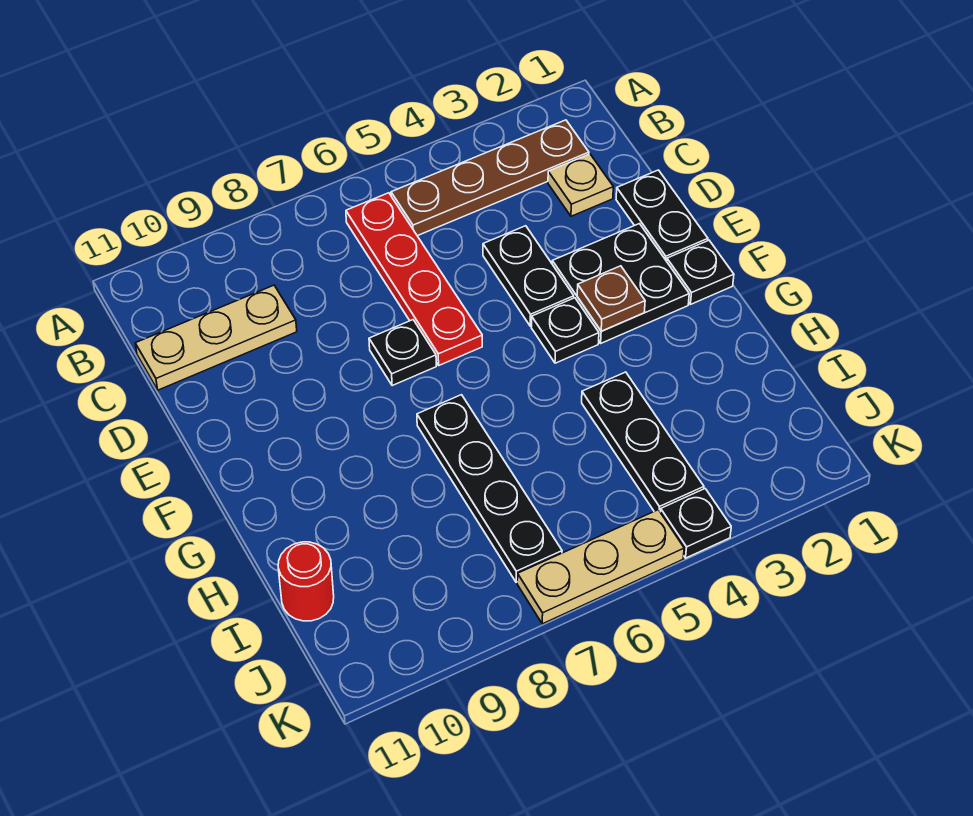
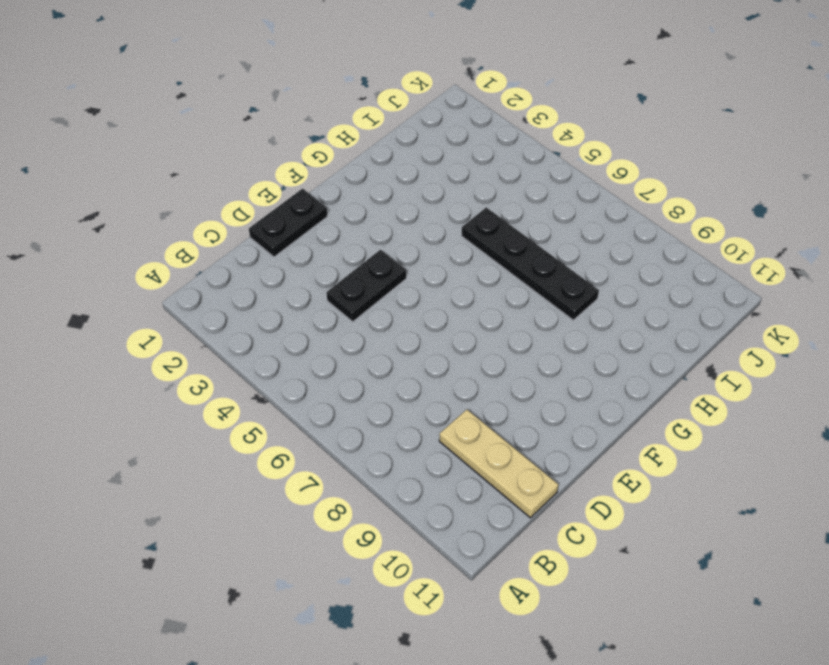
black 1x4 plate [461,207,599,320] -> black 1x4 plate turned to [417,395,562,582]
none -> brown 1x4 plate [391,120,589,236]
none -> red 1x4 plate [346,193,482,365]
none -> tan 1x1 plate [548,154,613,216]

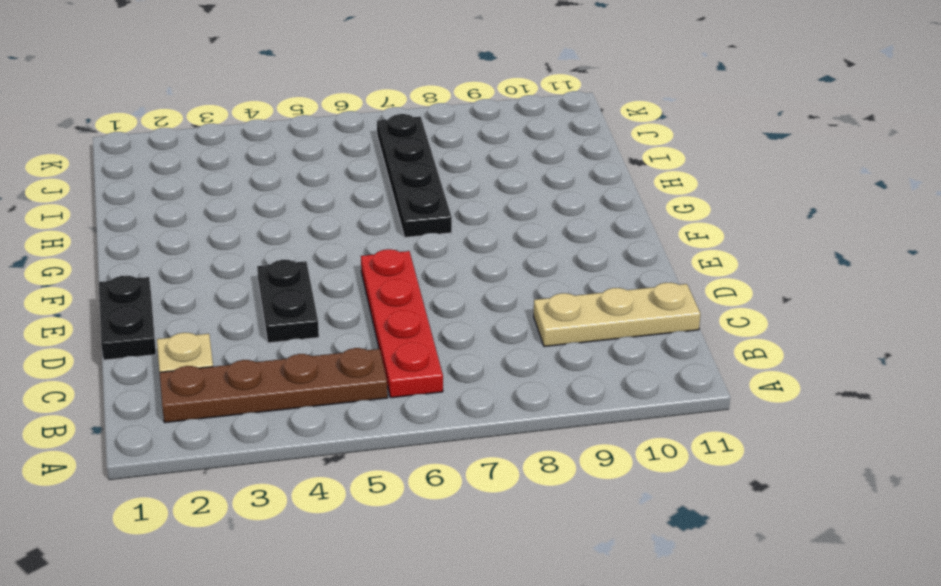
none -> black 2x2 plate [552,224,689,343]
none -> black 1x1 plate [369,320,436,386]
none -> black 1x1 plate [667,240,734,304]

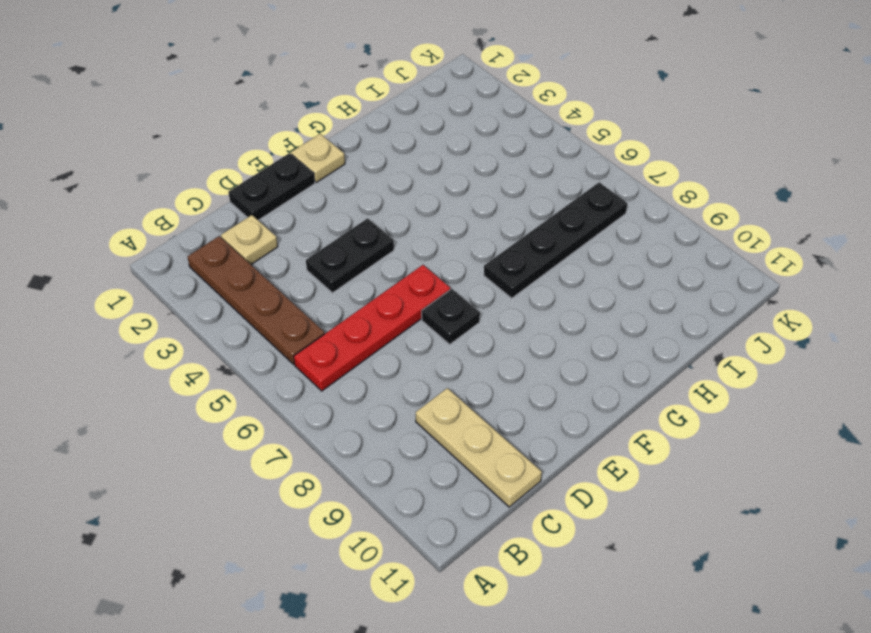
tan 1x1 plate [291,134,345,182] -> black 1x1 plate [667,240,734,304]
none -> black 2x2 plate [552,224,689,343]
none -> black 1x1 plate [531,298,599,363]
none -> black 1x3 plate [582,372,704,512]

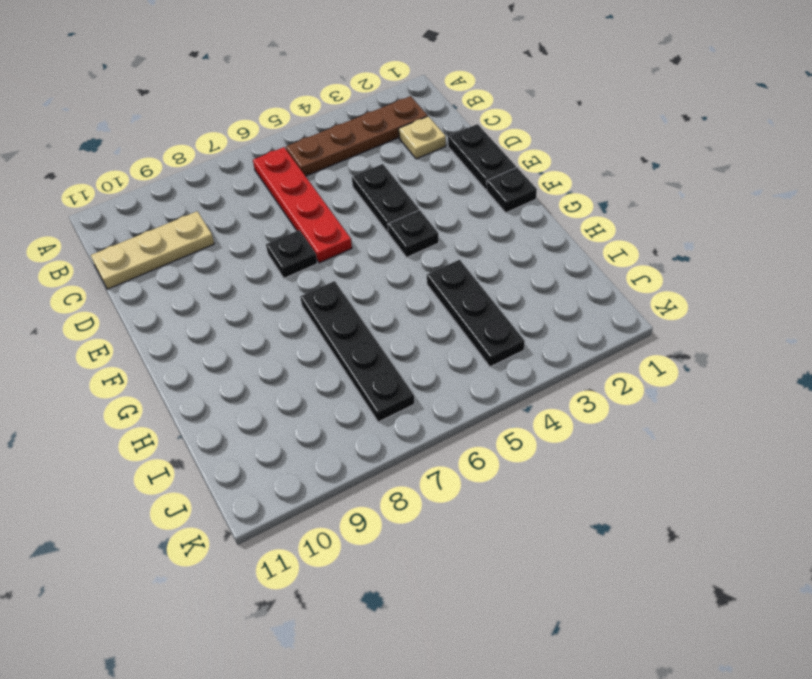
none -> black 2x2 plate [552,224,689,343]
none -> red 1x1 round brick [278,542,334,621]
none -> black 1x1 plate [660,489,731,558]

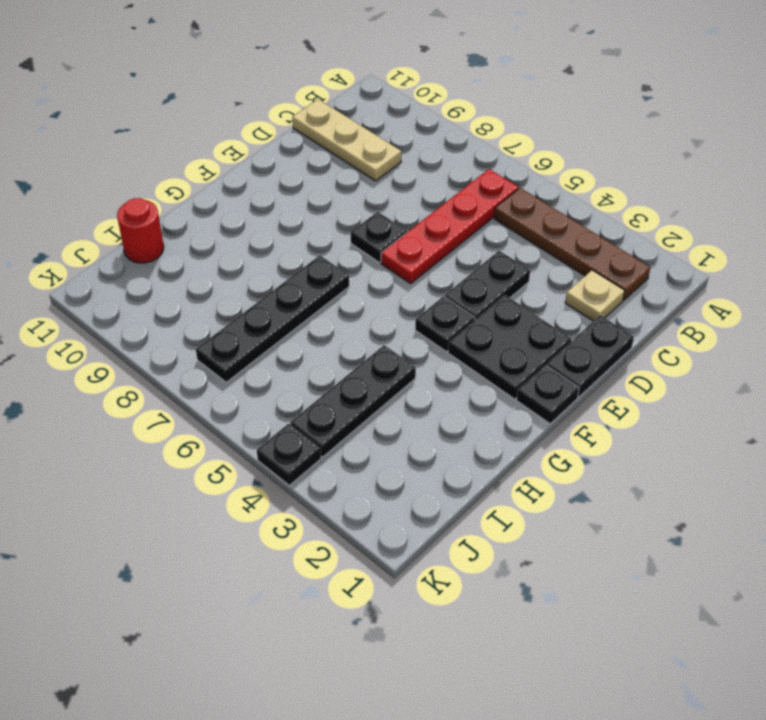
none -> tan 1x3 plate [517,510,684,624]
none -> brown 1x1 plate [577,266,645,331]

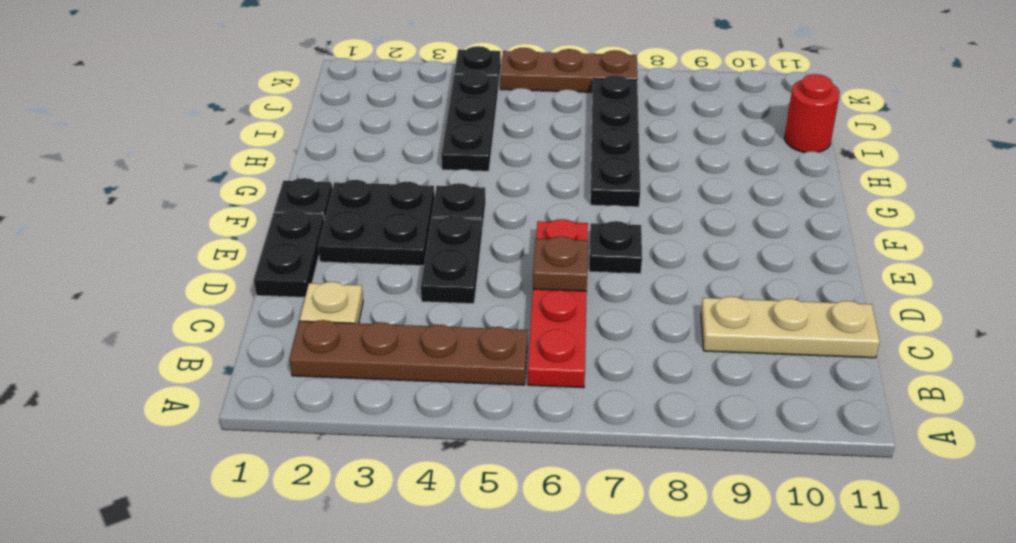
brown 1x1 plate [533,236,588,291] -> brown 1x1 plate moved to [577,266,645,331]
brown 1x3 plate [500,48,637,92] -> tan 1x3 plate [517,510,684,624]

